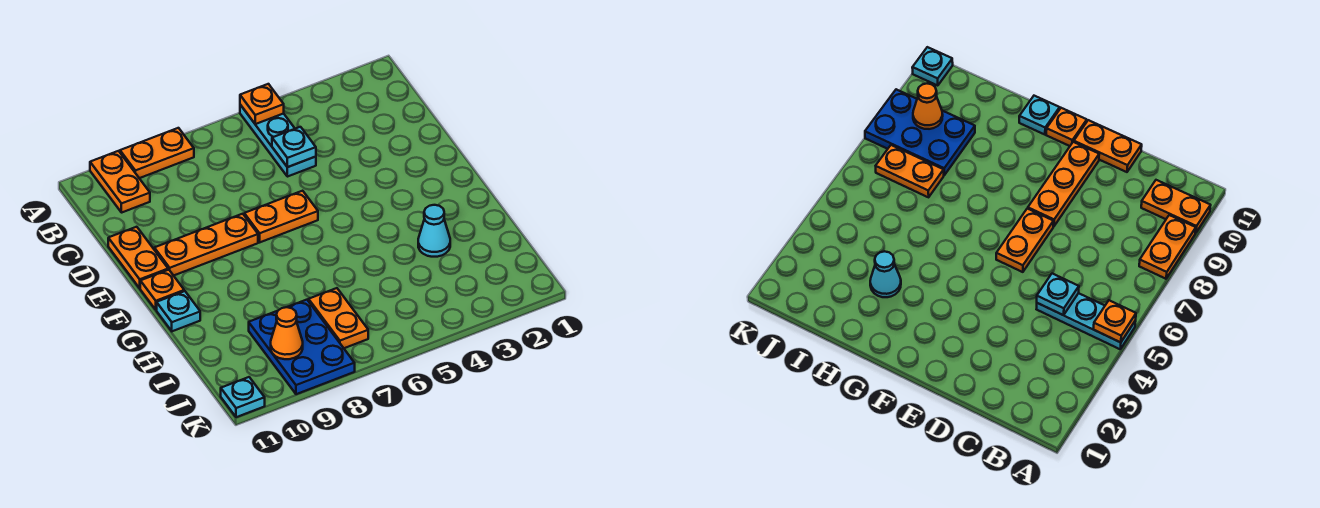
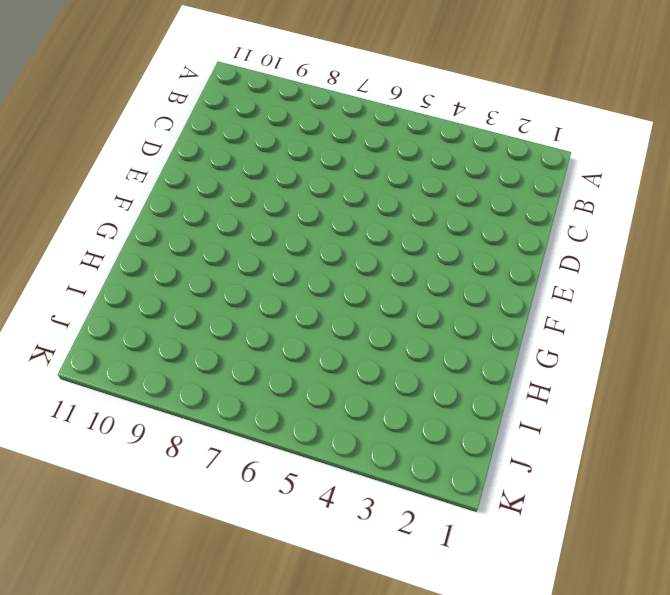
none -> cyan 1x3 plate [240,105,316,177]
none -> orange 1x2 plate [120,128,194,178]
none -> orange 1x2 plate [90,151,150,213]

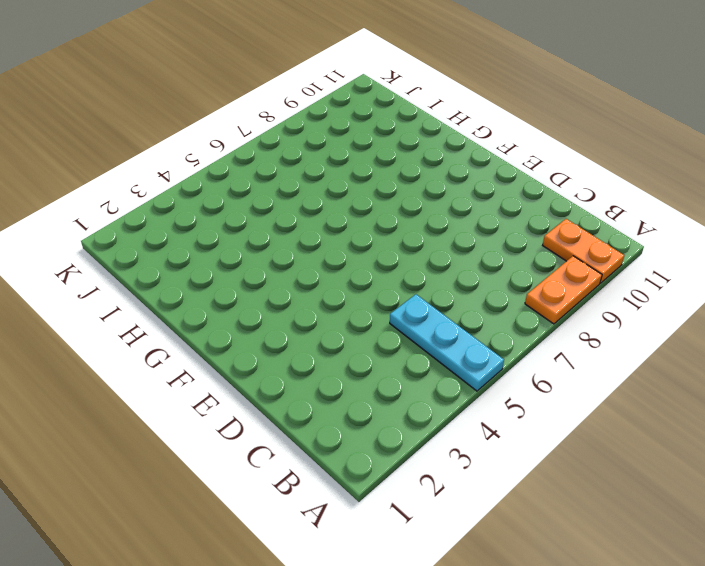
none -> orange 1x2 plate [108,227,168,288]
none -> orange 1x2 plate [244,191,318,242]
none -> orange 1x3 plate [154,214,258,276]

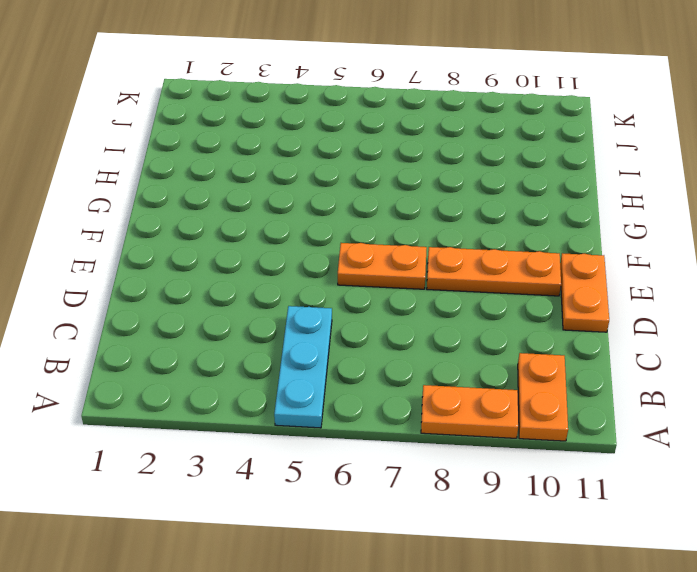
none -> orange 1x1 plate [140,270,184,310]
none -> cyan 1x1 plate [157,291,200,331]
none -> cyan 1x1 cone [418,205,450,257]

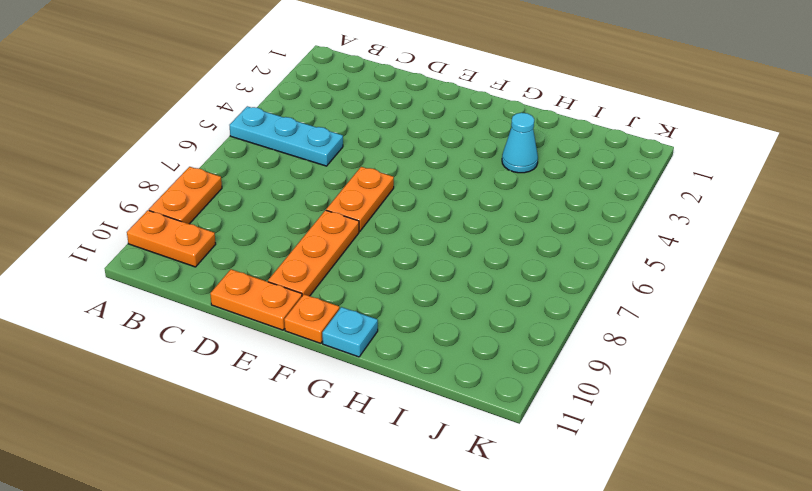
none -> orange 1x2 plate [309,288,368,348]
none -> blue 2x3 plate [249,300,355,394]
none -> cyan 1x1 plate [221,377,265,417]

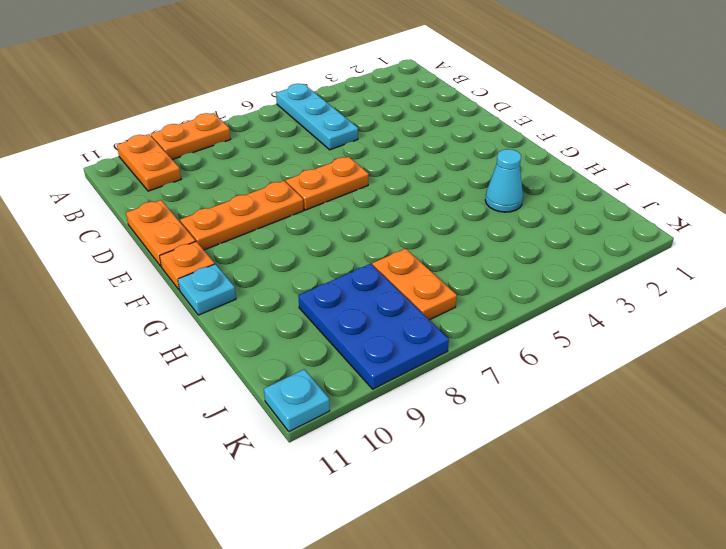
none -> orange 1x1 plate [240,84,284,124]
none -> cyan 1x1 plate [272,127,316,167]
none -> orange 1x1 cone [271,307,303,359]

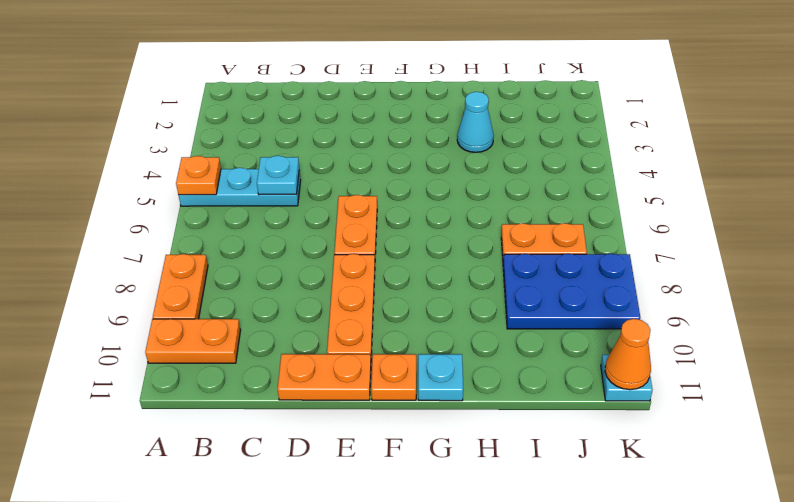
orange 1x1 cone [605,319,651,390] -> orange 1x1 cone moved to [271,307,303,359]

